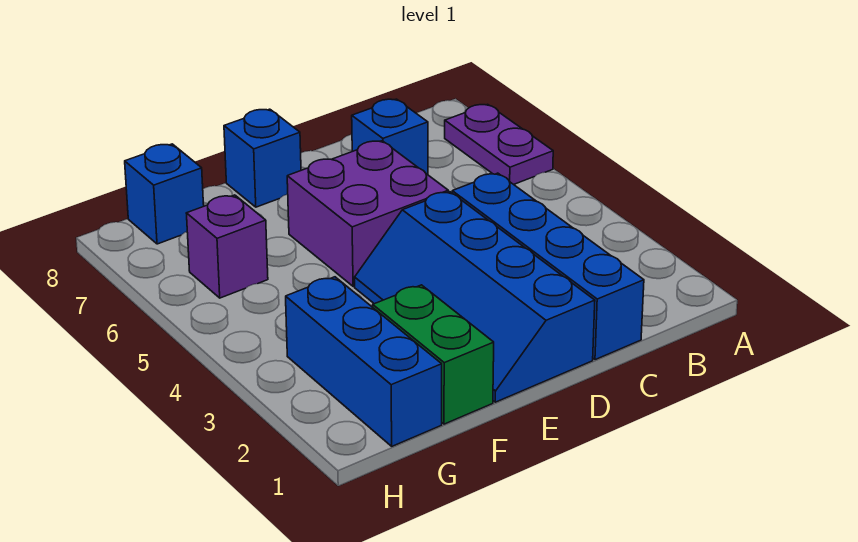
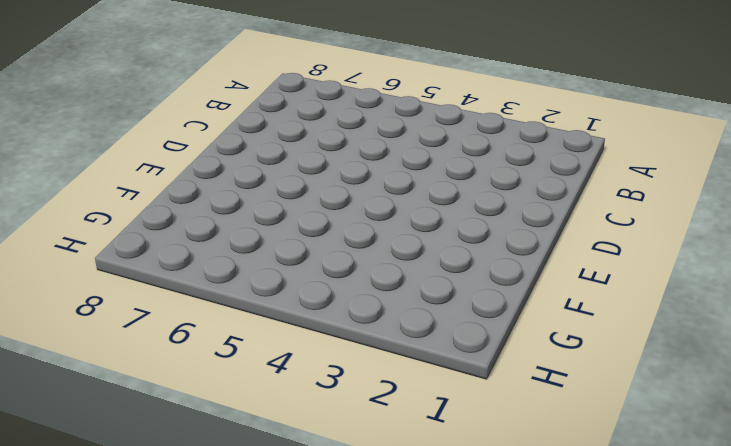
none -> purple 1x2 plate [445,104,553,184]
none -> blue 1x4 brick [452,173,644,360]

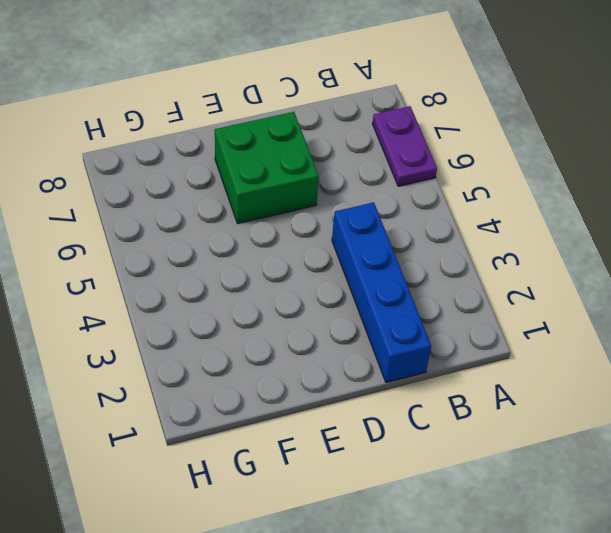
green 2x2 brick [215,112,319,224] -> purple 2x2 brick [287,141,448,286]
none -> blue 1x1 brick [352,99,428,175]
none -> blue 2x4 slope [355,192,595,402]

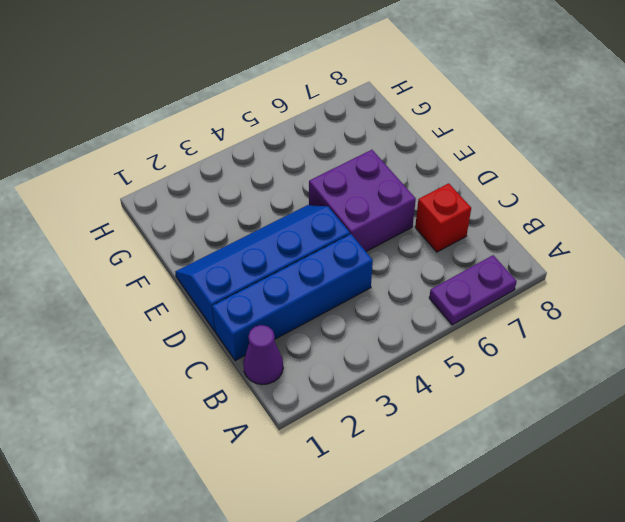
purple 1x1 cone [243,325,283,385] -> none
red 1x1 brick [415,183,471,252] -> blue 1x1 brick [352,99,428,175]
none -> blue 1x1 brick [224,109,301,207]
none -> green 1x2 brick [373,285,494,424]

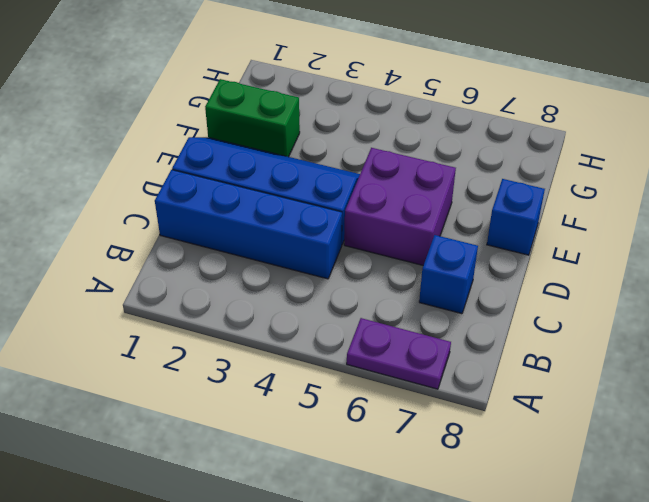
none -> blue 1x3 brick [286,277,442,446]
none -> purple 1x1 brick [186,195,268,298]

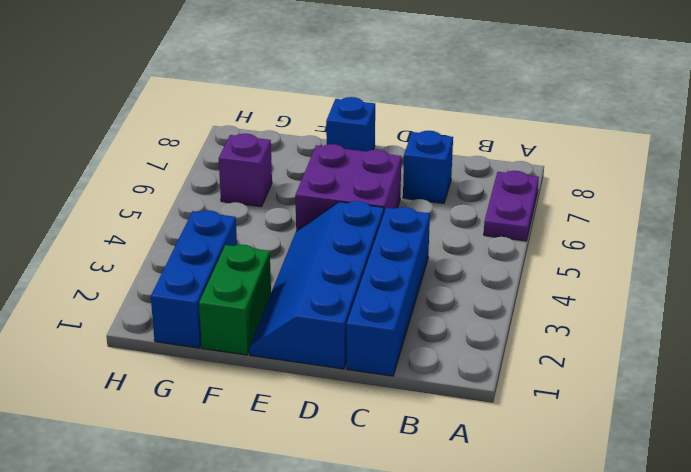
none -> blue 1x1 brick [125,144,204,244]

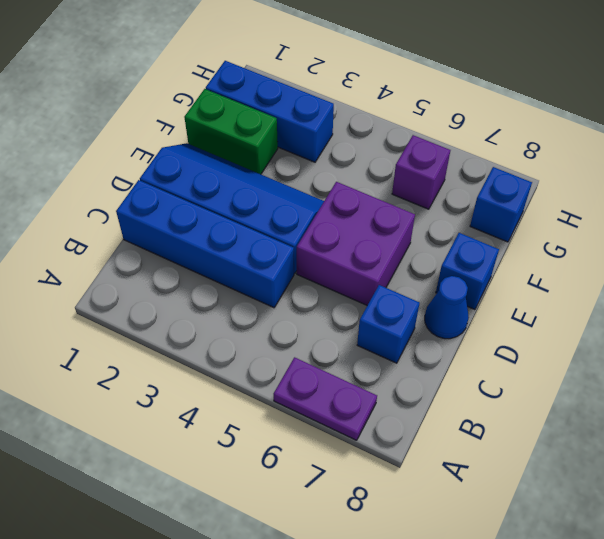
blue 1x1 cone [425,276,469,339] -> none

